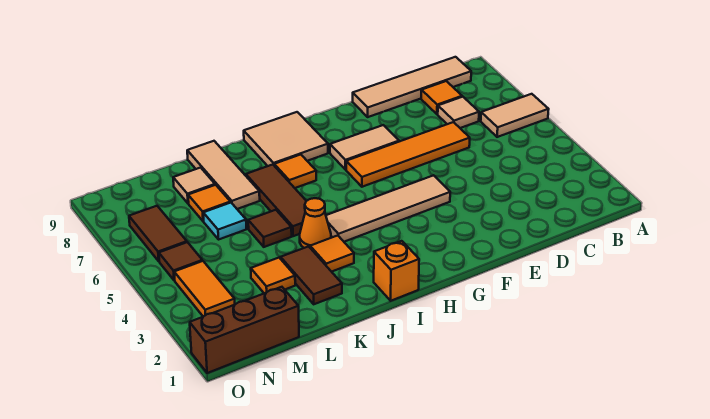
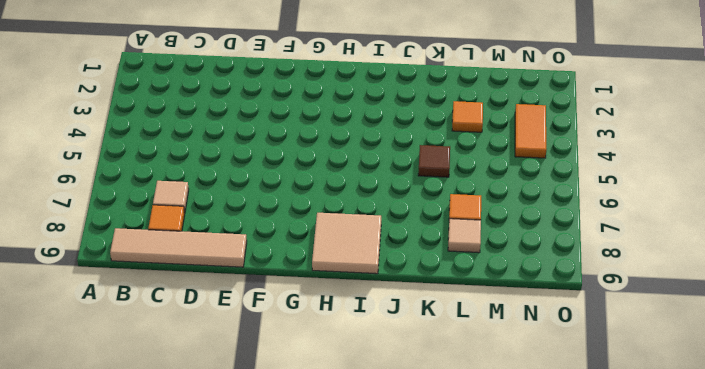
none -> tan 1x2 tile [481,94,549,137]
none -> orange 1x4 tile [346,122,470,187]
none -> tan 1x4 tile [326,175,450,242]

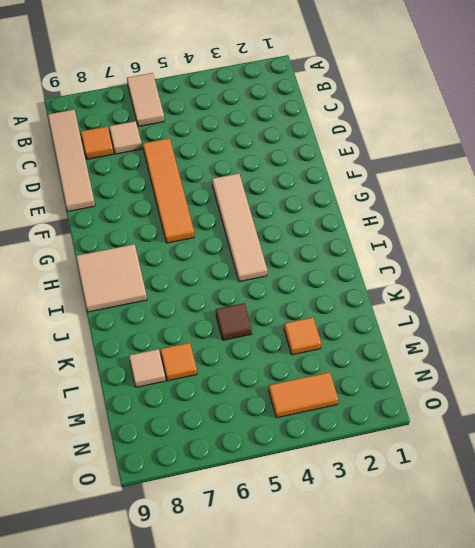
none -> tan 1x2 tile [330,125,399,170]
none -> orange 1x1 brick [374,241,419,301]
none -> orange 1x1 tile [274,155,316,188]

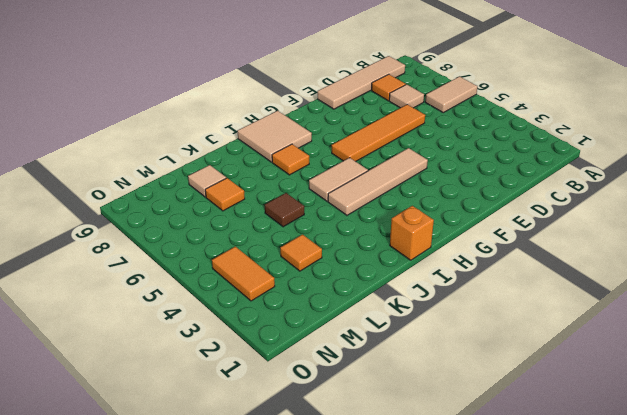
tan 1x2 tile [309,158,368,201] -> tan 1x2 tile moved to [330,125,399,170]
none -> orange 1x1 tile [310,235,354,272]
none -> orange 1x1 cone [300,198,331,248]
none -> brown 1x3 tile [246,165,306,236]

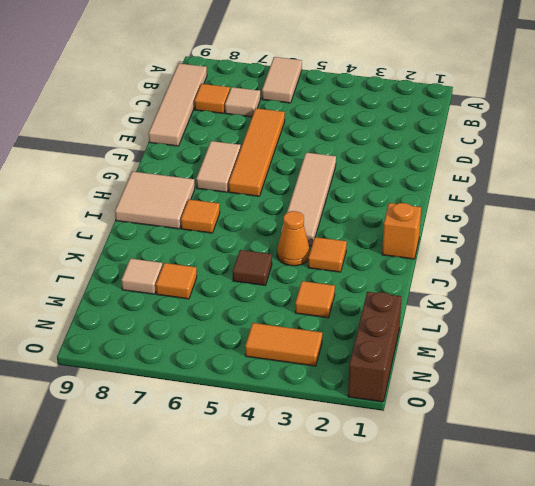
none -> brown 1x3 tile [246,165,306,236]
none -> brown 1x2 tile [281,246,342,304]
none -> tan 1x3 tile [187,141,260,209]

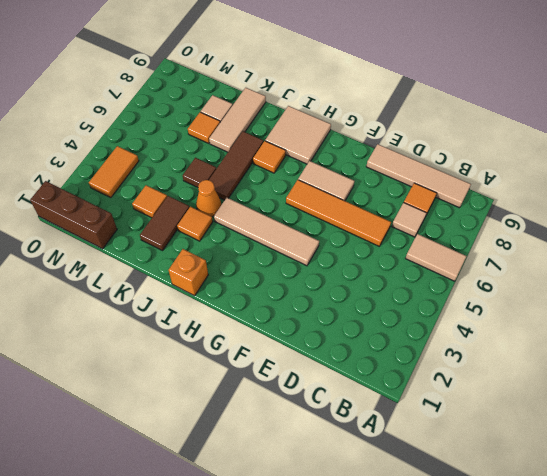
none -> cyan 1x1 tile [203,202,246,239]
none -> brown 1x1 tile [159,242,202,281]
none -> brown 1x2 tile [129,206,187,261]

